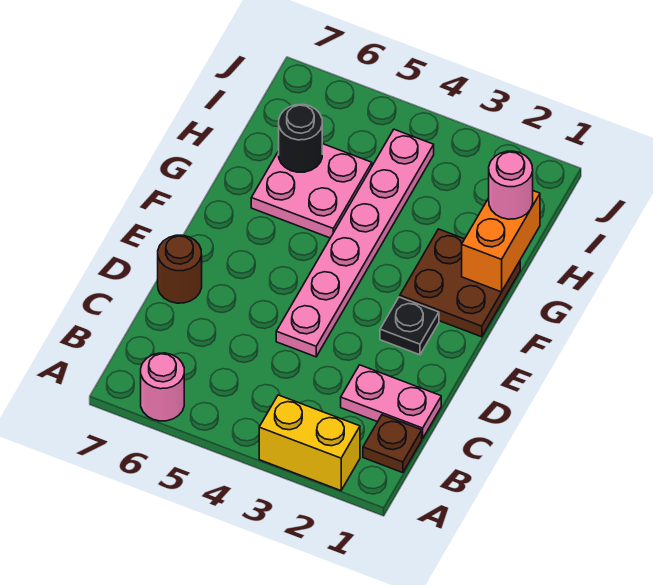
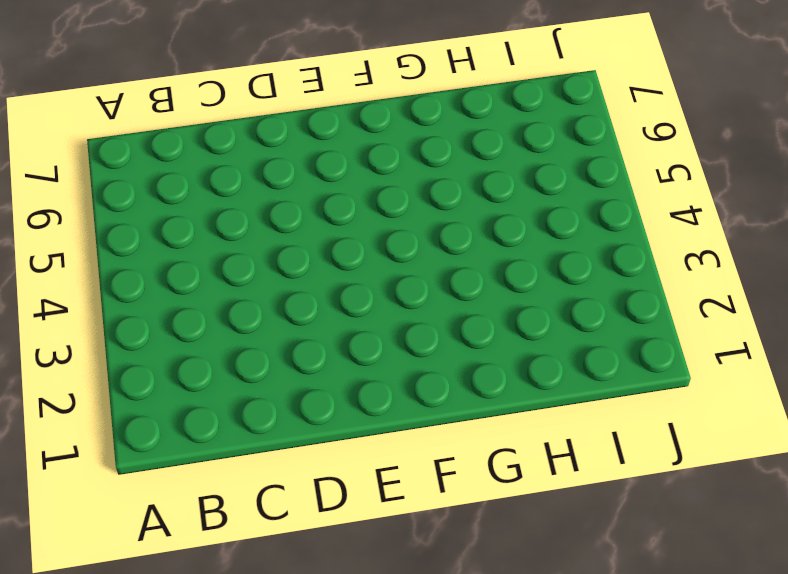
none -> yellow 1x2 brick [259,395,360,491]
none -> pink 1x1 round brick [141,353,184,421]
none -> brown 1x1 plate [363,415,422,473]

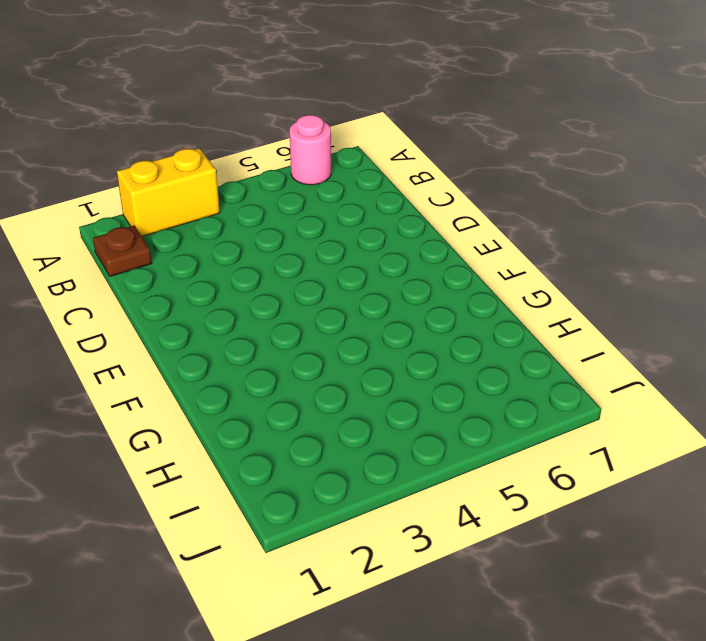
none -> pink 1x2 plate [341,365,441,439]
none -> pink 1x6 plate [276,129,434,357]
none -> brown 1x1 round brick [158,235,202,303]

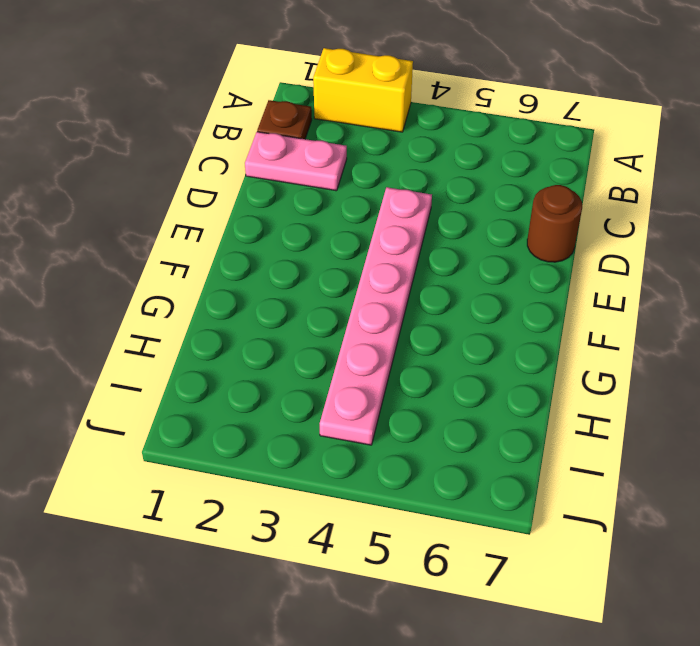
none -> pink 1x1 round brick [141,353,184,421]
none -> black 1x1 plate [380,297,439,355]
none -> brown 2x2 plate [400,229,520,337]

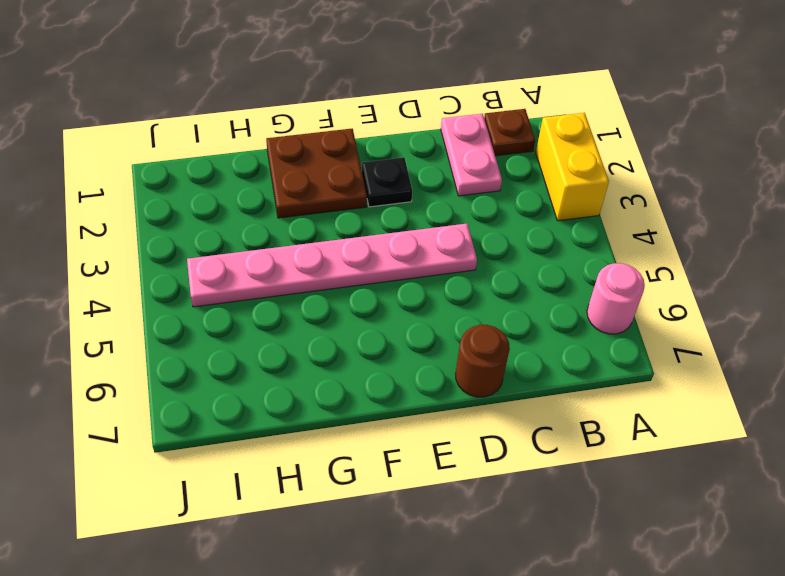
none -> pink 2x2 plate [251,144,372,238]
none -> orange 1x2 brick [462,191,540,292]
none -> black 1x1 round brick [279,104,322,172]

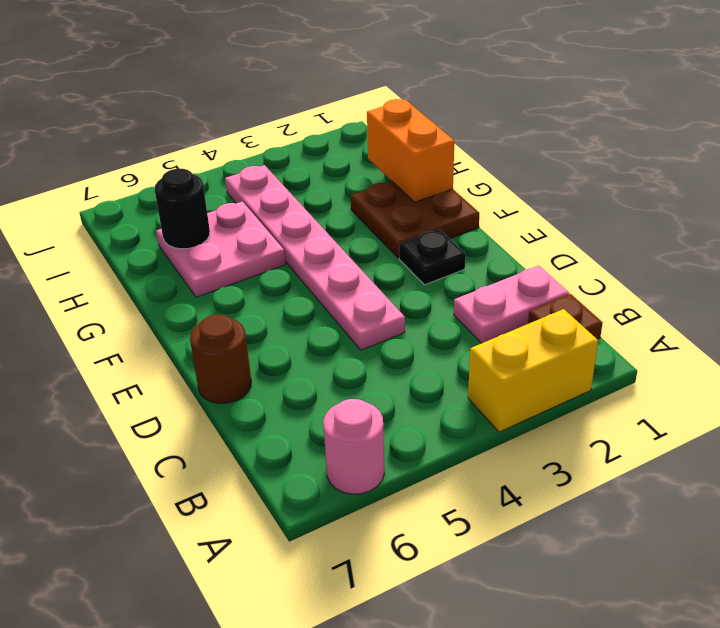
none -> pink 1x1 round brick [489,151,533,219]

